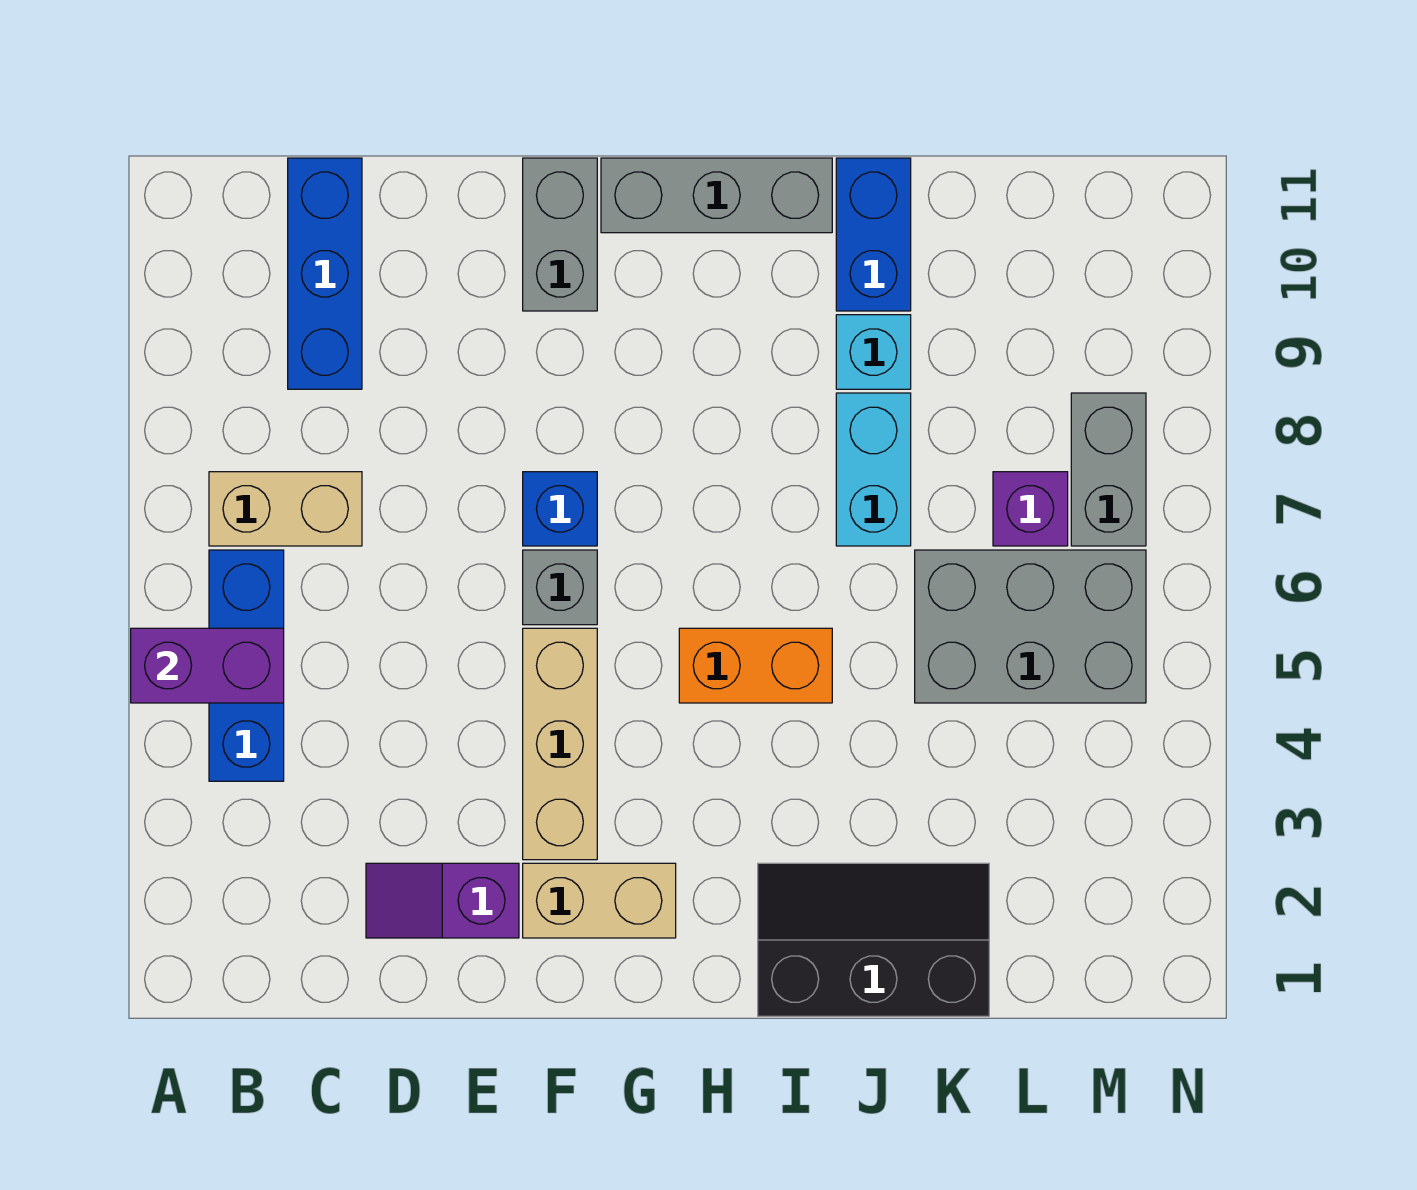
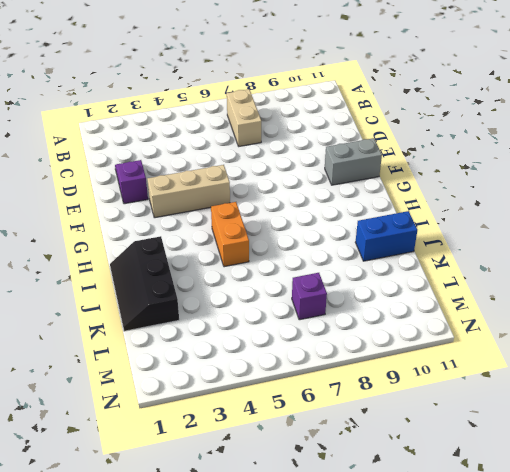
black 2x3 slope [110,236,179,331] -> black 2x3 slope turned to [758,863,989,1016]
none -> blue 1x3 brick [209,550,284,781]
none -> blue 1x3 brick [288,158,362,389]
none -> tan 1x2 brick [523,863,676,938]

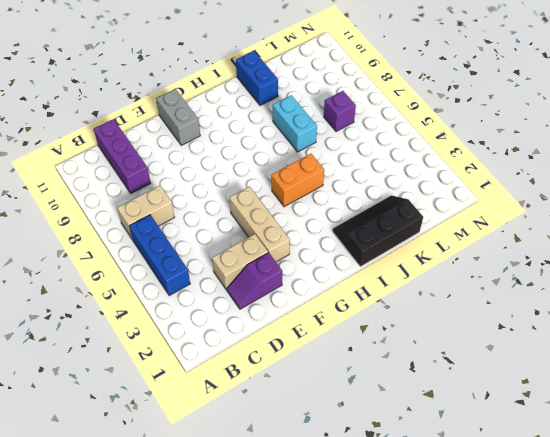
purple 1x3 brick [94,119,151,193] -> blue 1x3 brick [288,158,362,389]
tan 1x2 brick [212,234,268,290] -> tan 1x2 brick moved to [523,863,676,938]
none -> grey 1x1 brick [523,550,597,625]
none -> blue 1x1 brick [523,472,597,546]
none -> grey 1x3 brick [601,158,832,233]

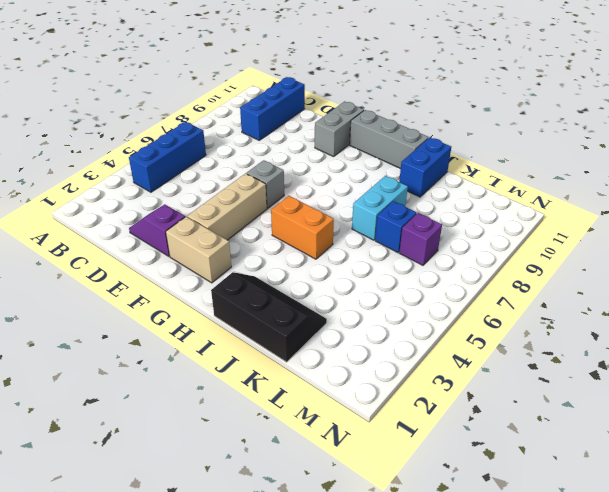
blue 1x1 brick [375,201,417,253] -> blue 1x1 brick moved to [523,472,597,546]
none -> tan 1x2 brick [209,472,362,546]
none -> cyan 1x1 brick [836,315,911,389]
none -> grey 2x3 brick [915,550,1146,703]

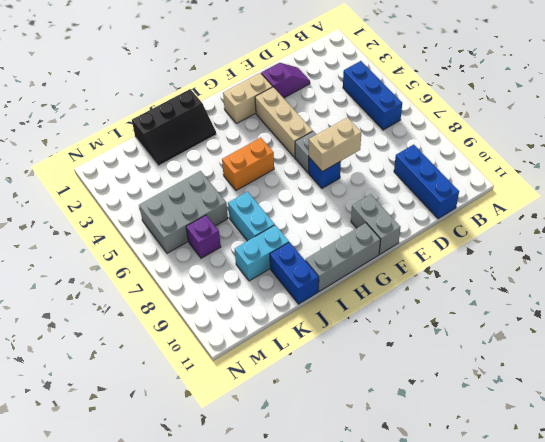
tan 1x2 brick [309,117,361,172] -> tan 1x2 brick moved to [209,472,362,546]
cyan 1x2 brick [235,225,289,281] -> cyan 1x1 brick [836,315,911,389]
none -> grey 1x2 brick [1071,393,1146,546]
none -> purple 1x2 brick [131,628,284,703]

